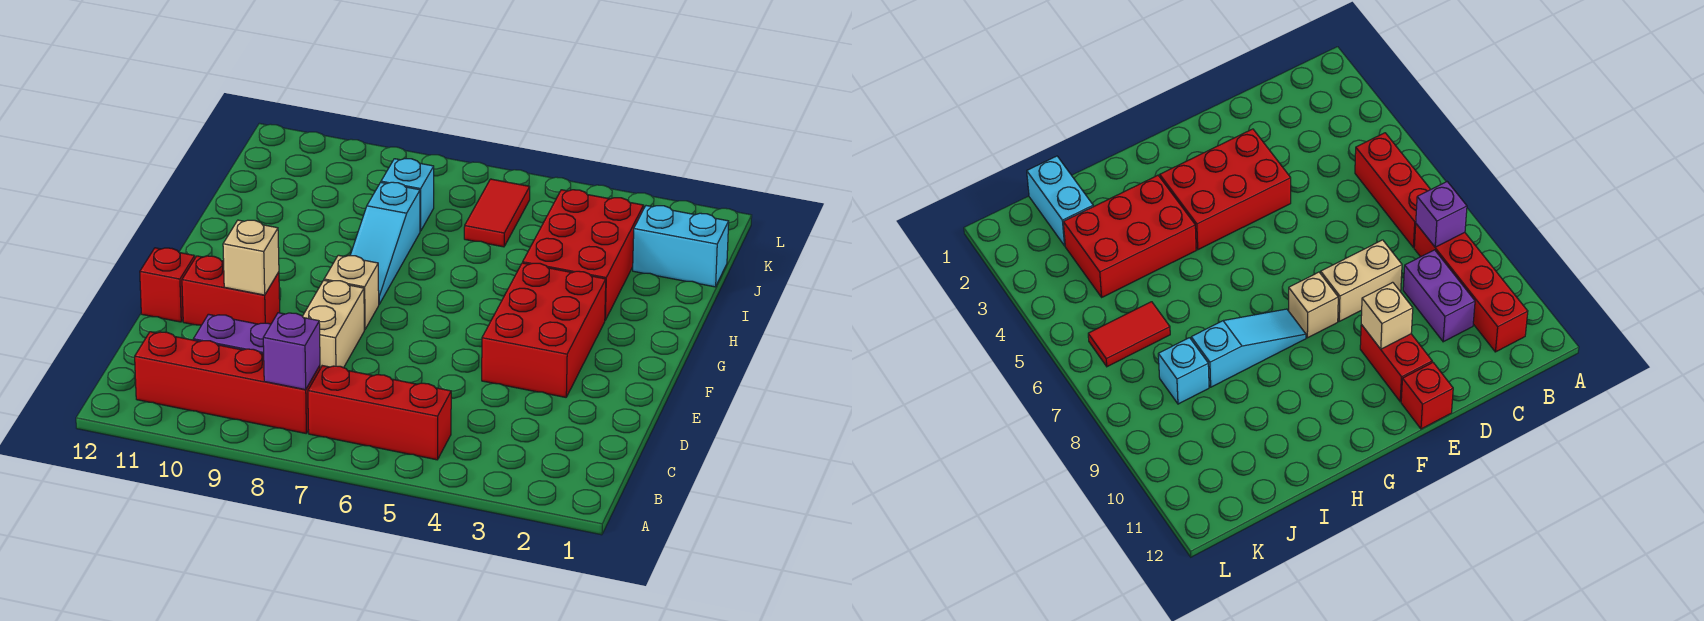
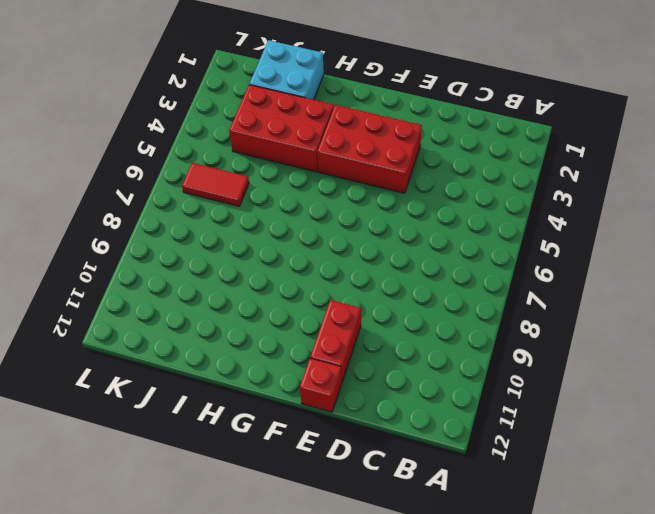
cyan 2x2 brick [249,40,324,100] -> cyan 1x2 brick [633,206,729,287]
none -> red 1x3 brick [308,366,451,460]
none -> red 1x4 brick [135,332,320,433]
none -> purple 1x2 brick [193,314,271,354]

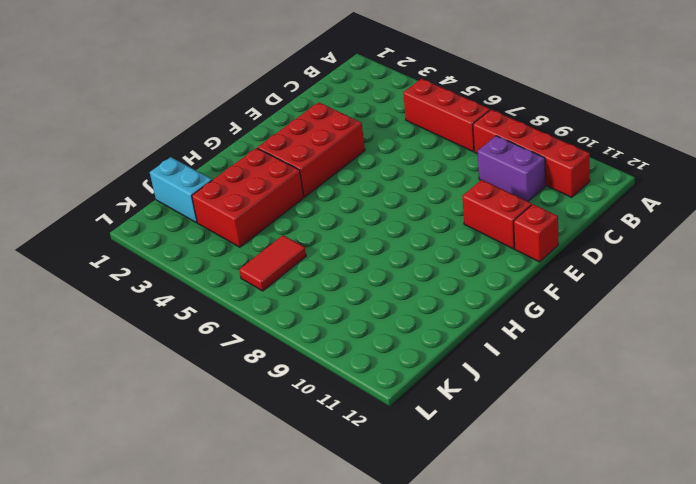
none -> tan 1x2 brick [303,280,364,368]
none -> tan 1x1 brick [324,255,379,330]
none -> cyan 1x3 slope [350,182,420,304]

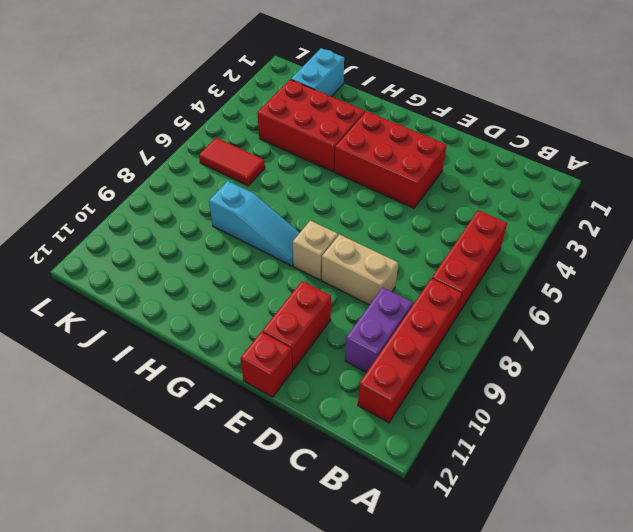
none -> cyan 1x1 brick [381,159,434,231]
none -> purple 1x1 brick [263,313,320,390]
none -> tan 1x1 brick [223,220,279,295]

